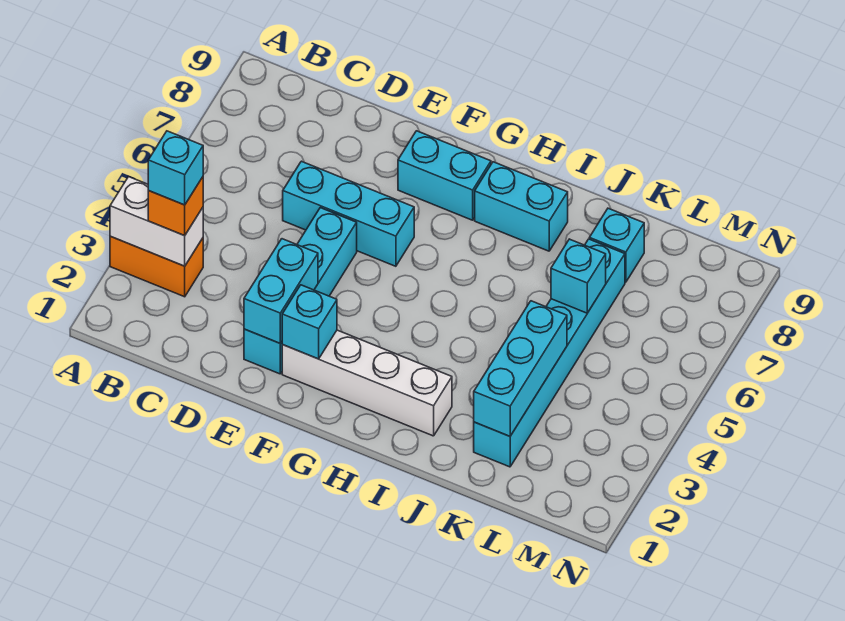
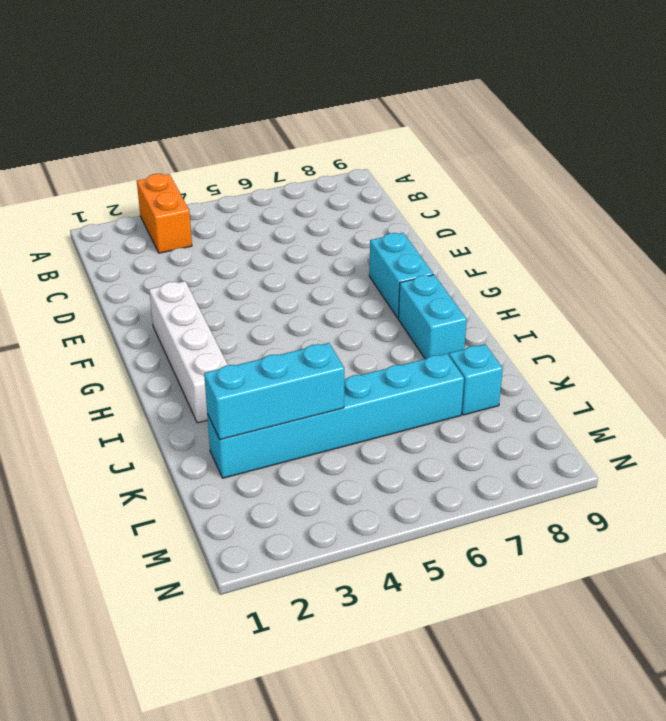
none -> cyan 1x3 brick [283,161,414,266]
none -> cyan 1x4 brick [244,208,357,374]
none -> white 1x2 brick [110,177,203,266]

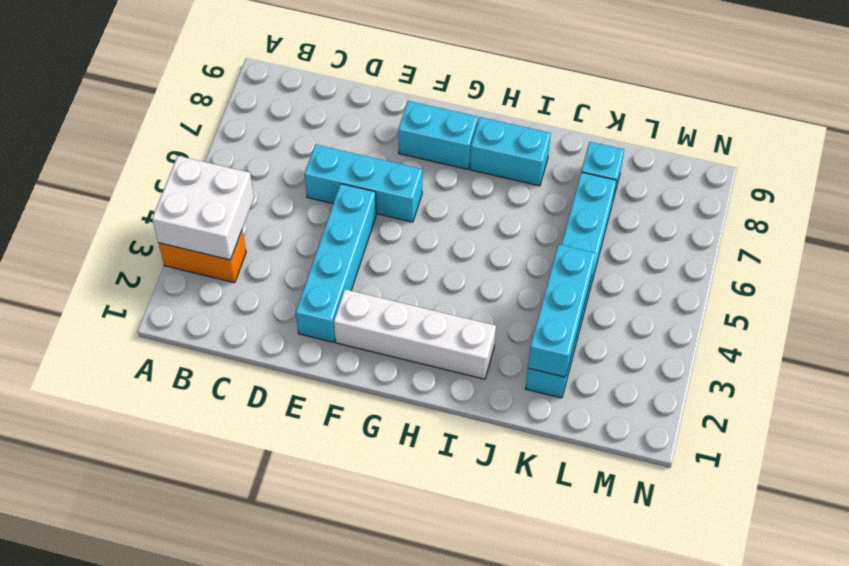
white 2x2 brick [152,156,254,260] -> white 1x2 brick [110,177,203,266]
none -> cyan 1x2 brick [244,239,318,343]
none -> cyan 1x1 brick [282,285,337,359]
none -> cyan 1x1 brick [551,239,606,313]

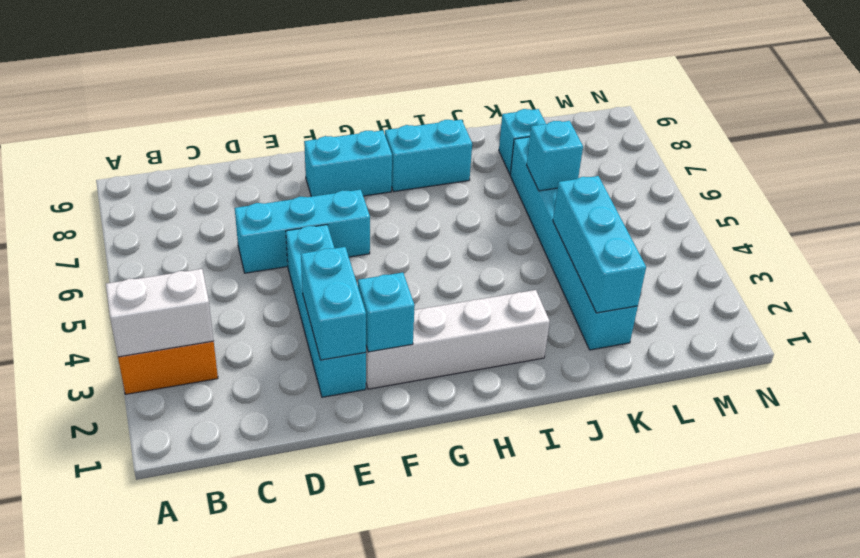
none -> orange 1x1 brick [148,177,203,236]
none -> cyan 1x1 brick [148,131,203,205]

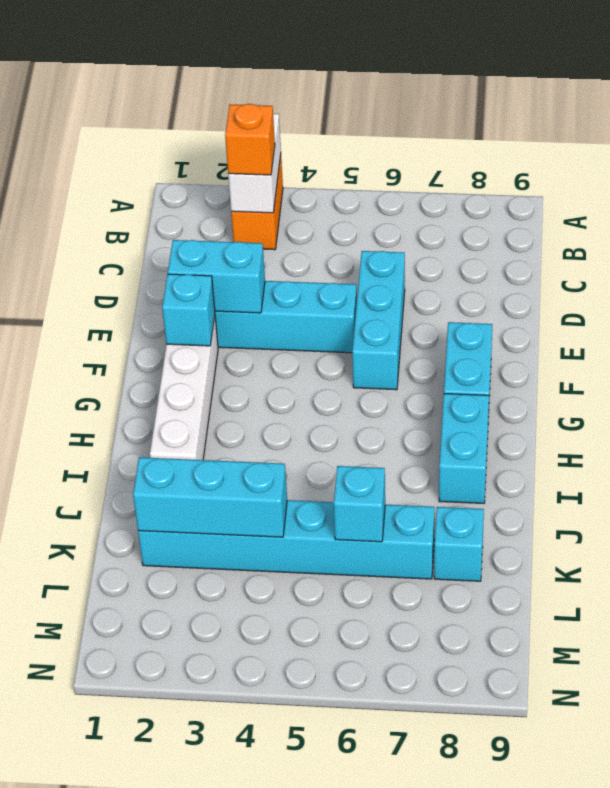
none -> cyan 1x1 brick [148,131,203,205]

